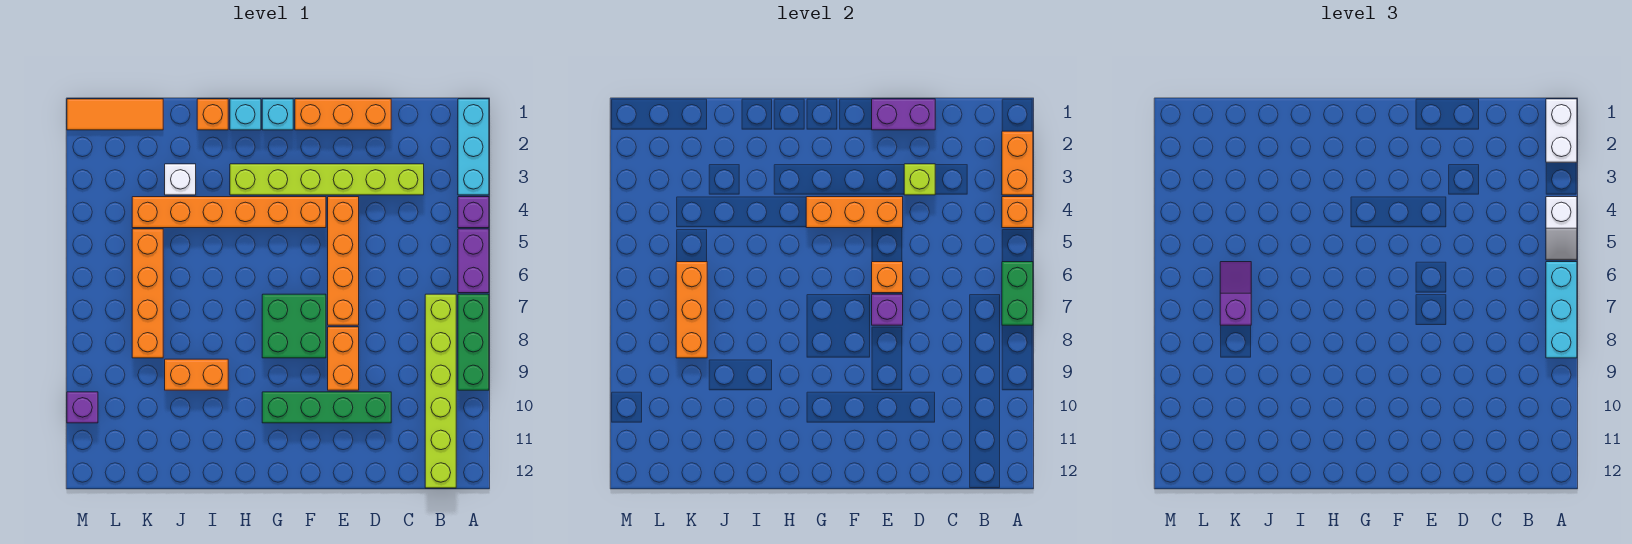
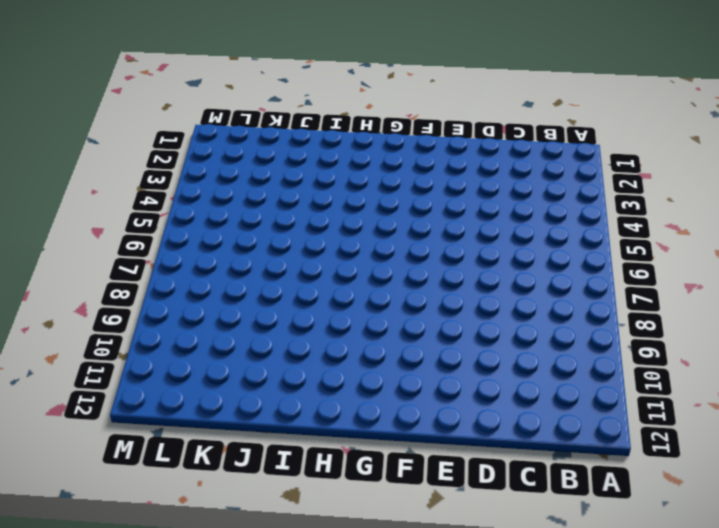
none -> cyan 1x3 brick [458,99,489,195]
none -> purple 1x1 brick [458,197,489,228]
none -> purple 1x2 brick [458,229,489,293]
none -> green 1x3 brick [458,294,489,390]

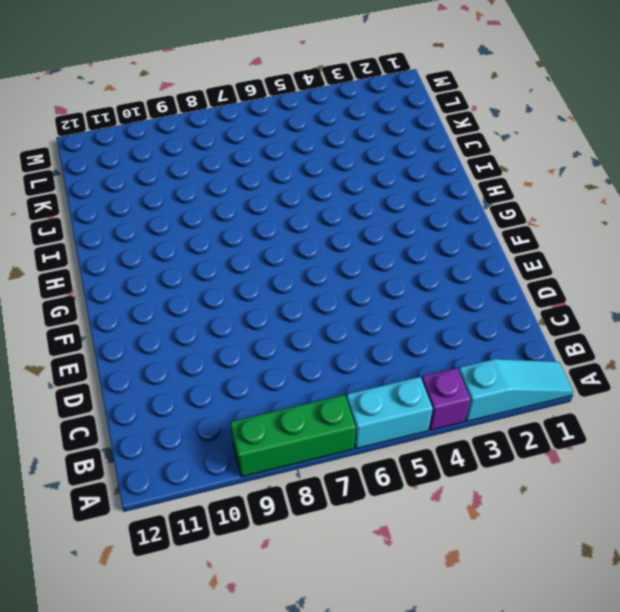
cyan 1x3 slope [459,359,573,421] -> cyan 1x3 brick [458,99,489,195]
cyan 1x2 brick [346,377,433,449] -> purple 1x2 brick [458,229,489,293]
none -> lime 1x6 brick [425,294,456,488]
none -> lime 1x6 brick [230,164,424,195]
none -> orange 1x3 brick [295,99,391,130]
none -> green 1x4 brick [262,392,391,423]

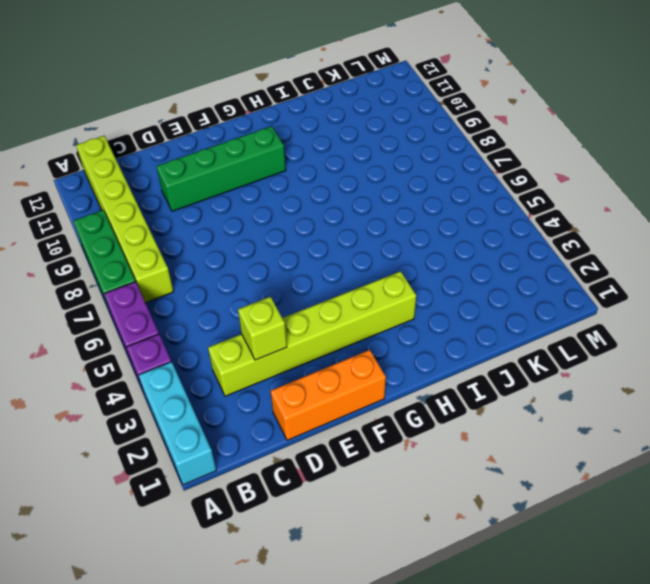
none -> orange 1x4 brick [328,197,359,325]
none -> orange 1x2 brick [328,327,359,390]
none -> orange 1x6 brick [132,197,326,228]
none -> green 2x2 brick [262,294,326,358]

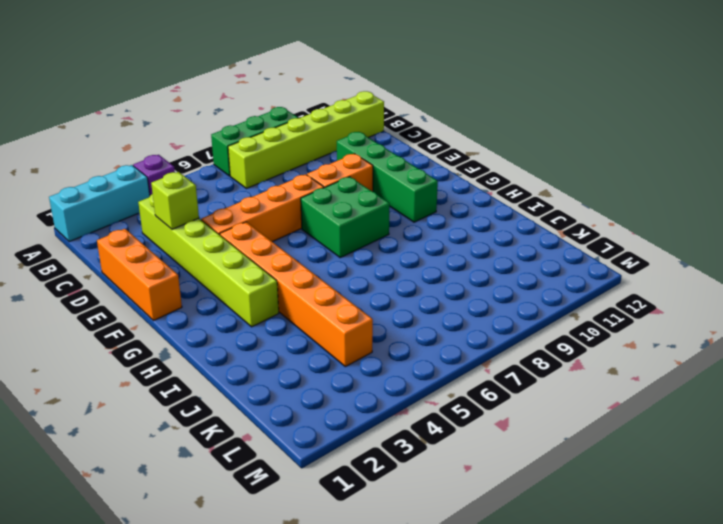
none -> purple 1x2 brick [458,229,489,293]
none -> cyan 1x1 brick [262,99,293,130]
none -> cyan 1x1 brick [230,99,261,130]
none -> orange 1x1 brick [197,99,228,130]

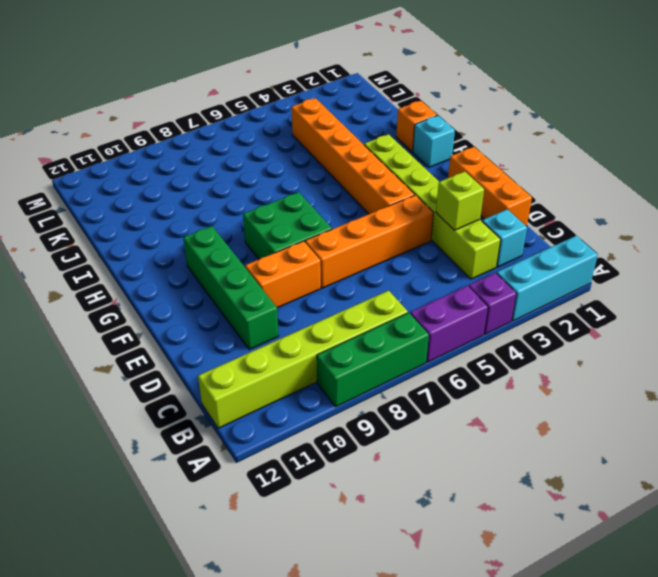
cyan 1x1 brick [482,209,527,267] -> cyan 1x1 brick moved to [262,99,293,130]
none -> orange 1x2 brick [165,359,228,390]
none -> white 1x1 brick [165,164,196,195]
none -> orange 1x3 tile [67,99,163,130]
none -> orange 1x4 brick [132,229,163,358]

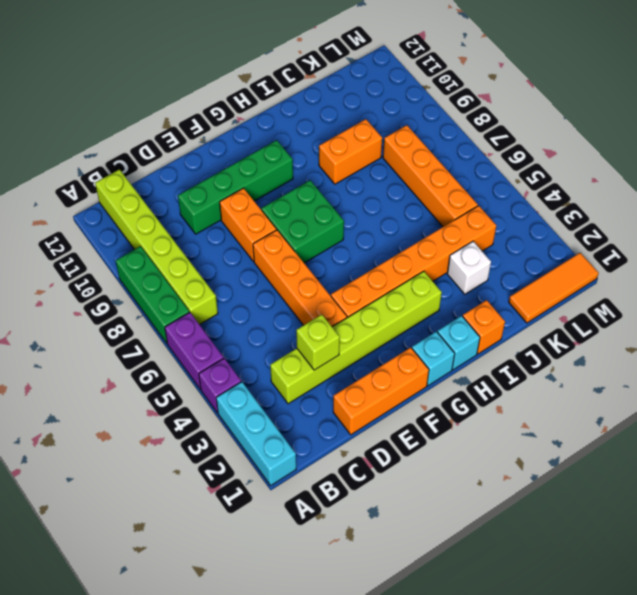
none -> purple 1x1 brick [67,392,98,423]
none -> orange 1x2 brick [1002,131,1033,195]
none -> orange 1x1 brick [1002,197,1033,228]
none -> green 1x2 brick [1002,262,1033,325]

